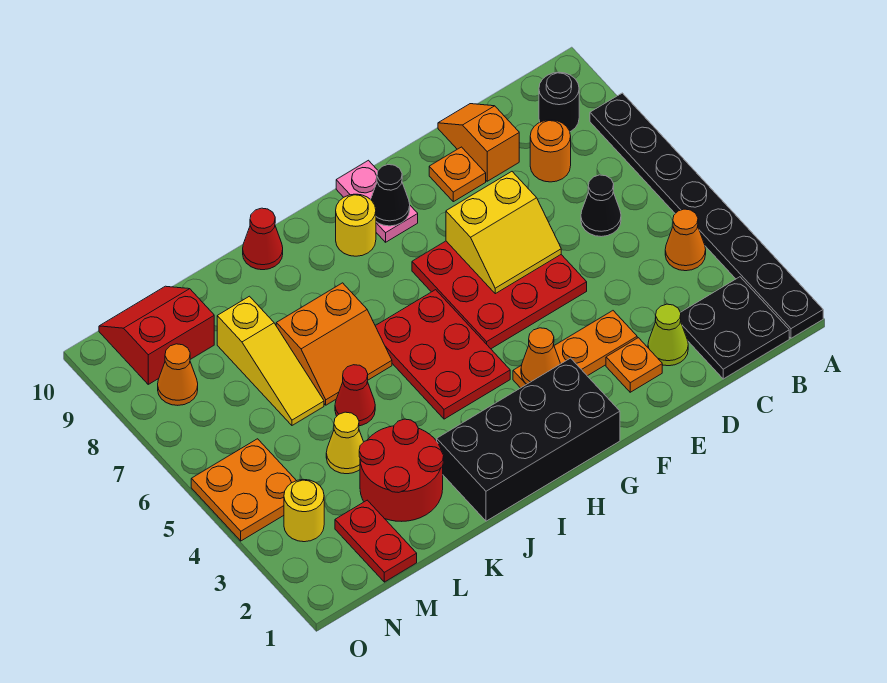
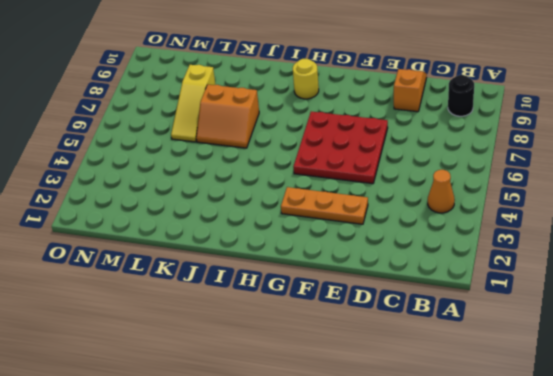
none -> black 1x8 plate [590,93,823,338]
none -> black 2x2 plate [680,277,789,379]
none -> black 1x1 cone [581,175,621,237]
none -> orange 1x1 round brick [530,120,571,182]

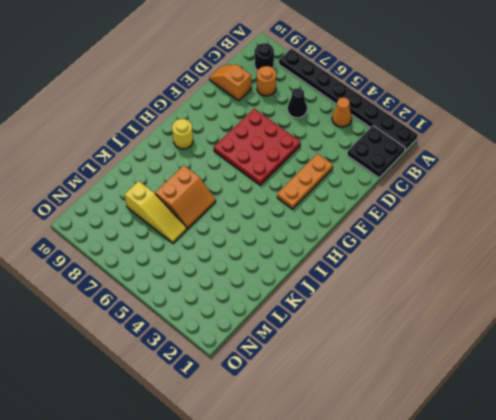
none -> lime 1x1 cone [648,304,688,366]
none -> orange 1x1 plate [606,338,662,392]
none -> orange 1x1 plate [429,147,486,202]
none -> black 2x4 brick [437,358,620,521]

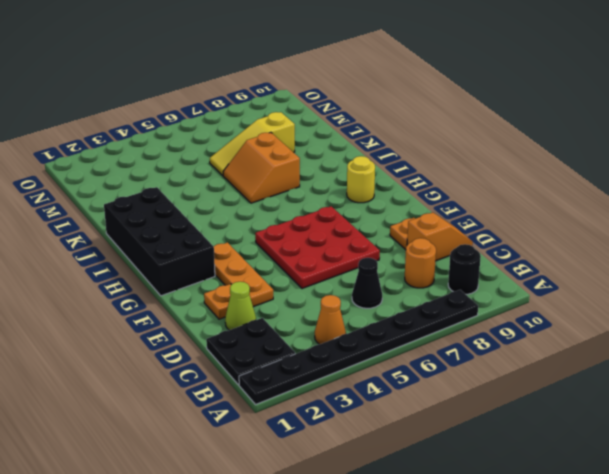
none -> pink 1x2 plate [336,160,418,242]
none -> red 2x3 plate [376,290,510,419]
none -> red 1x1 cone [243,208,283,270]
none -> red 2x2 round brick [359,419,444,521]

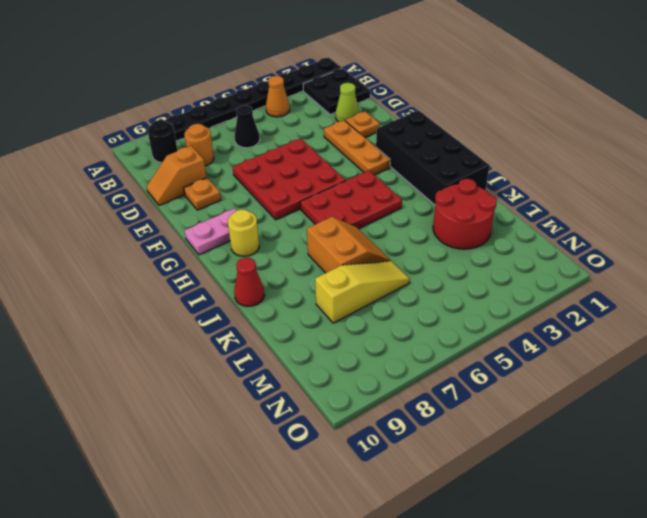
none -> red 1x1 cone [335,365,375,426]
none -> yellow 1x1 cone [326,412,363,474]
none -> red 1x2 plate [335,500,417,582]
none -> red 2x2 slope [99,286,214,384]

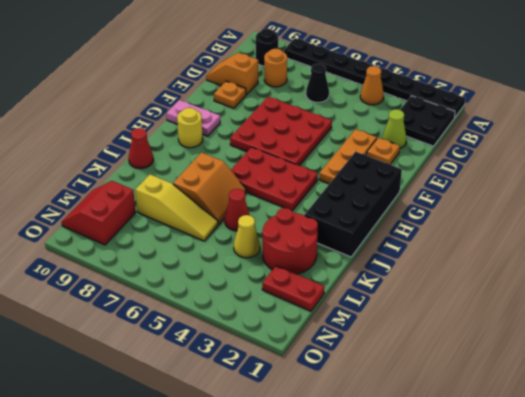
none -> yellow 1x1 round brick [284,480,324,542]
none -> orange 2x2 plate [191,439,296,541]
none -> orange 1x1 cone [158,344,198,405]
none -> yellow 2x2 slope [446,172,561,294]

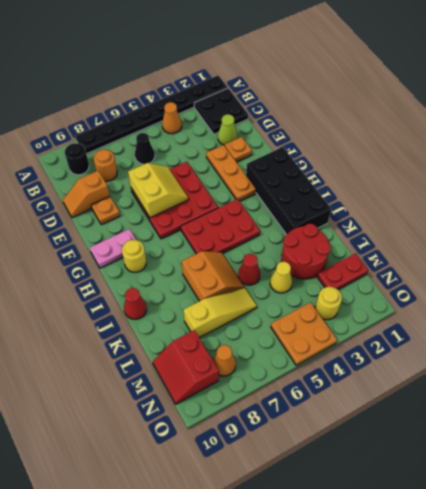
none -> orange 1x1 cone [521,328,560,384]
none -> black 1x1 cone [371,165,410,226]

